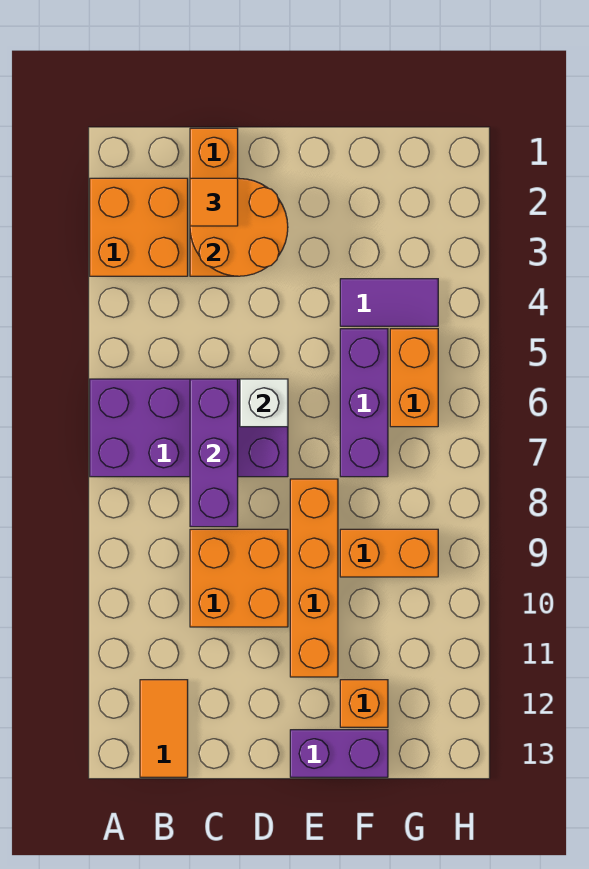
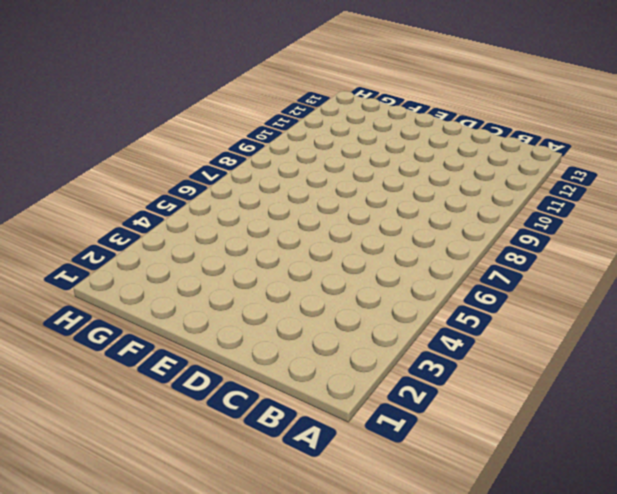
none -> orange 2x2 brick [90,178,188,276]
none -> purple 2x4 brick [90,379,288,477]
none -> orange 1x2 tile [140,680,188,777]

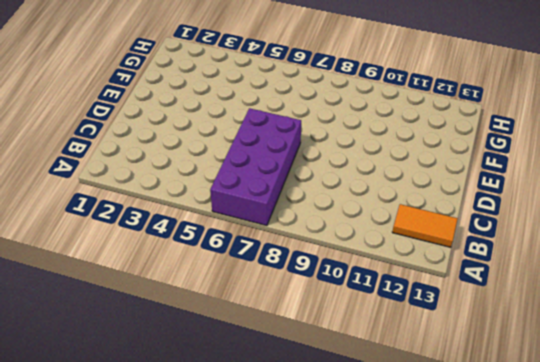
none -> orange 2x2 brick [90,178,188,276]
none -> orange 1x3 brick [190,128,238,276]
none -> orange 2x2 brick [190,529,288,627]

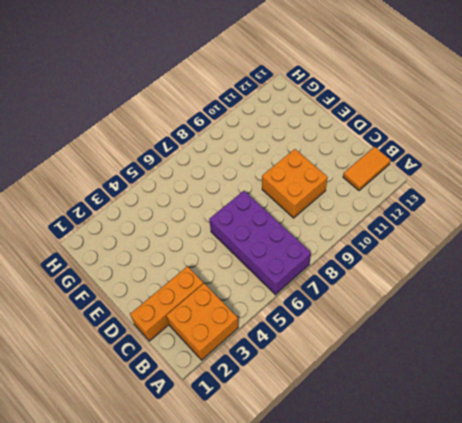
none -> orange 1x4 brick [290,479,338,677]
none -> purple 1x2 brick [290,730,388,777]
none -> purple 1x2 tile [340,279,438,326]

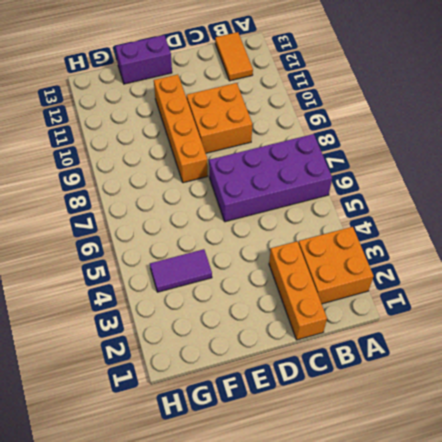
none -> purple 1x3 brick [340,329,388,477]
none -> orange 1x2 brick [340,529,438,577]
none -> orange 1x1 brick [340,680,388,727]

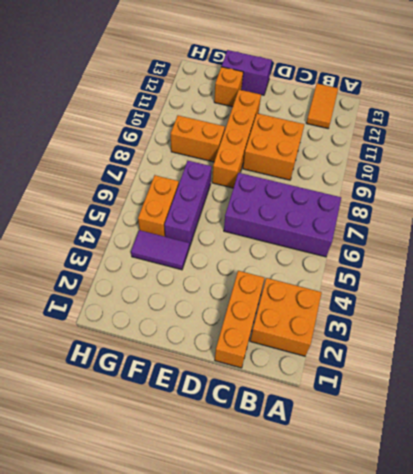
none -> orange 2x2 round brick [190,178,288,276]
none -> purple 1x3 brick [190,379,238,527]
none -> white 1x1 brick [240,379,288,427]

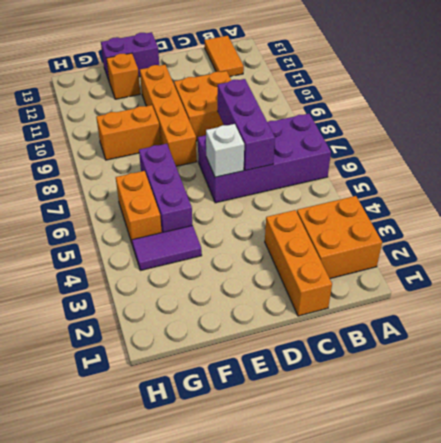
none -> orange 2x2 round brick [190,178,288,276]
none -> orange 1x1 tile [190,178,238,226]

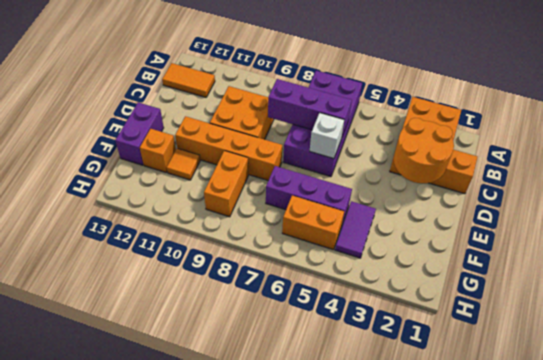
orange 1x1 tile [167,149,200,180] -> orange 1x1 tile moved to [190,178,238,226]

